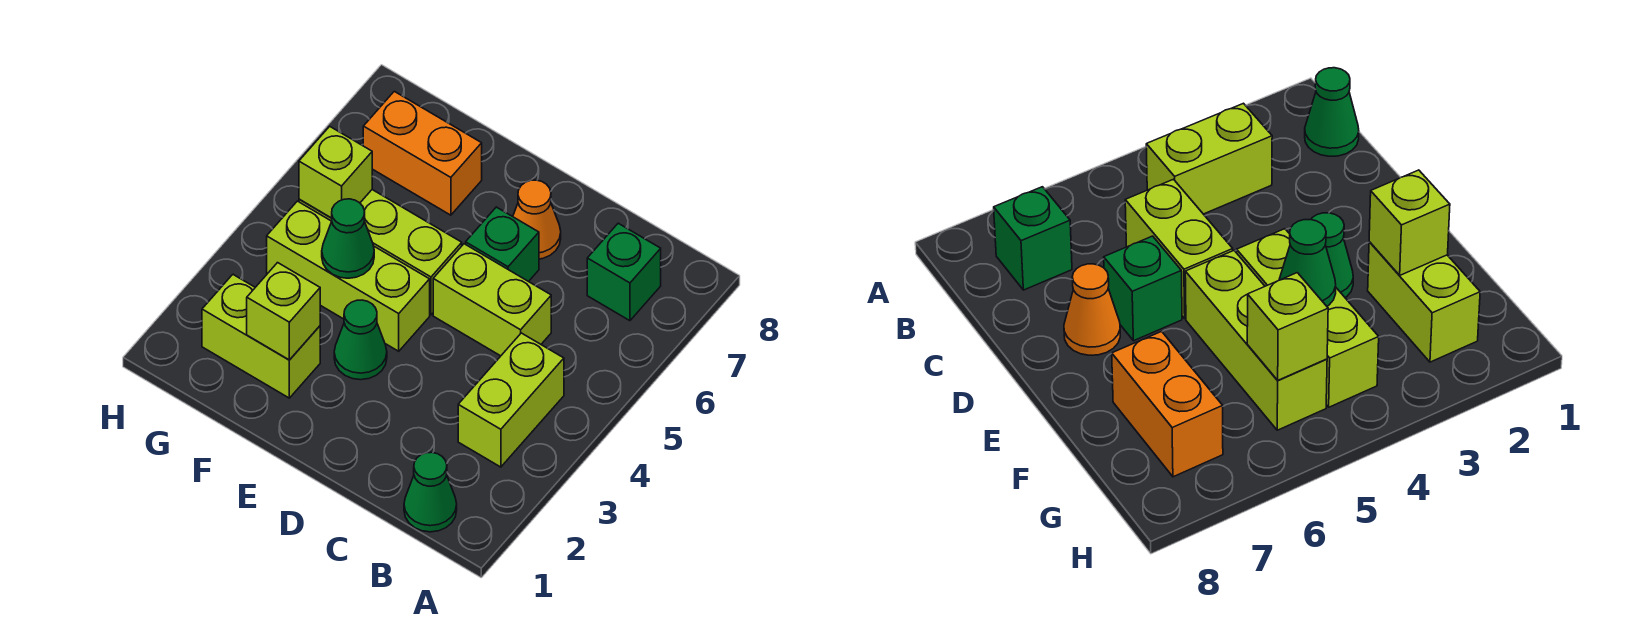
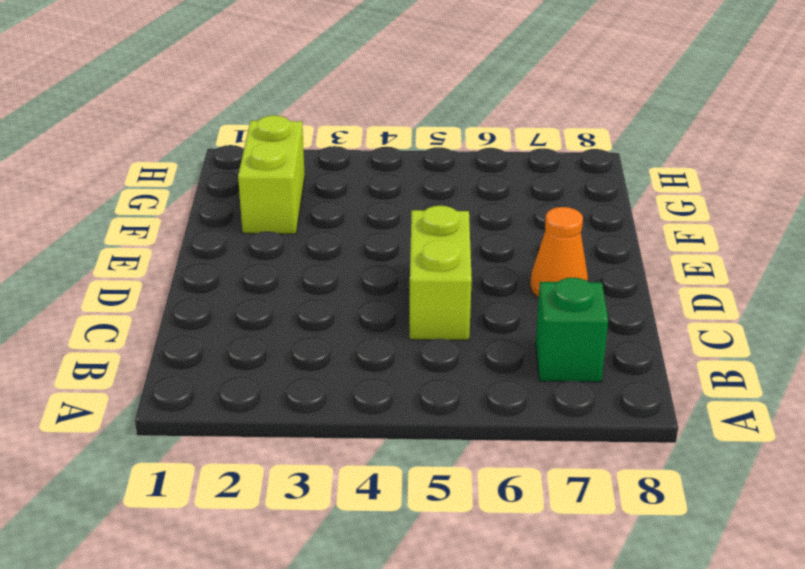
none -> green 1x1 cone [404,452,457,532]
none -> lime 1x2 brick [458,333,564,467]
none -> green 1x1 brick [466,207,539,282]

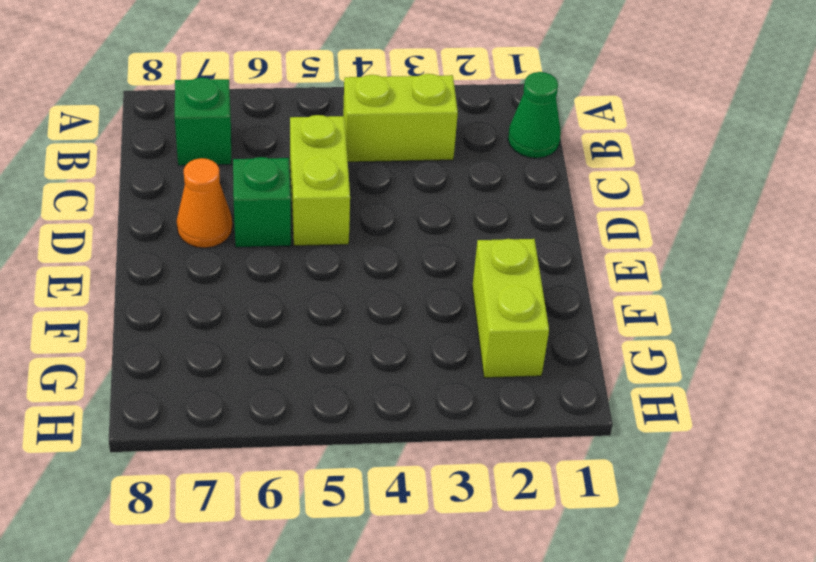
none -> green 1x1 cone [334,300,387,380]
none -> lime 1x3 brick [267,201,430,351]
none -> lime 1x3 brick [299,190,462,315]

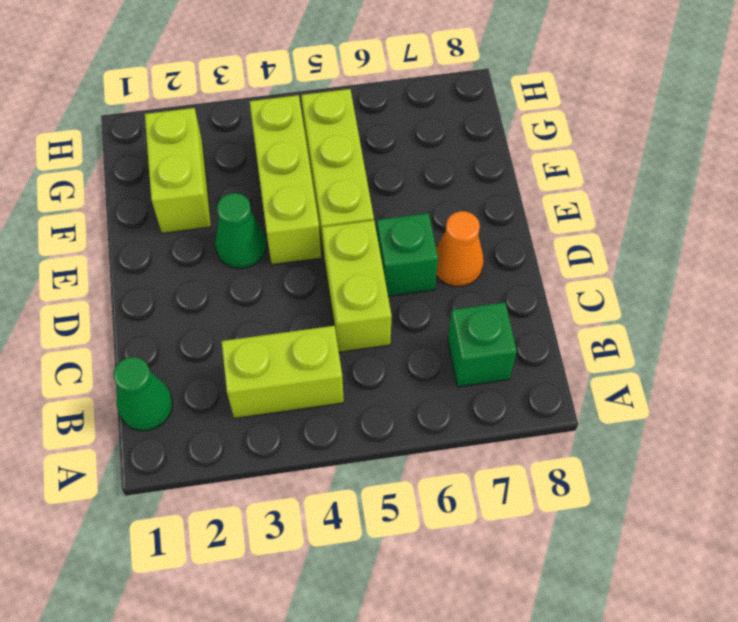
none -> orange 1x2 brick [363,91,482,215]
none -> lime 1x1 brick [247,263,320,360]
none -> green 1x1 cone [322,199,374,278]

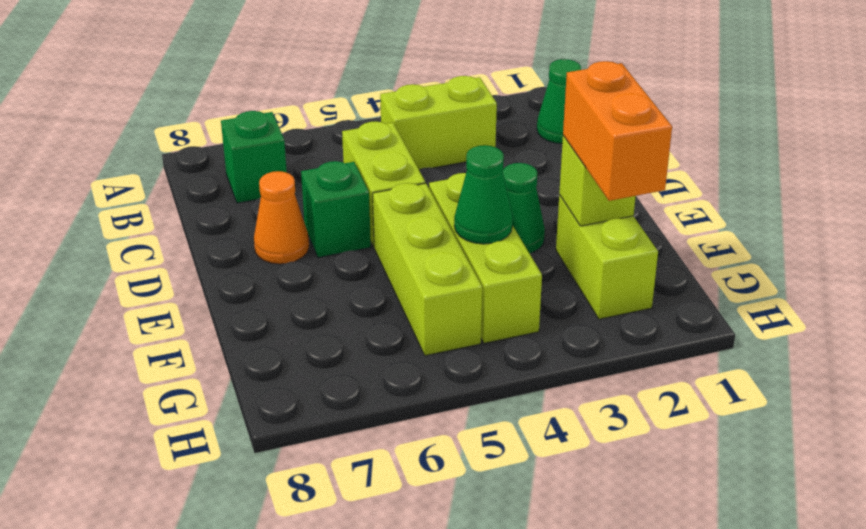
orange 1x2 brick [563,61,672,201] -> orange 1x2 brick moved to [363,91,482,215]
none -> lime 1x1 brick [299,126,372,218]

